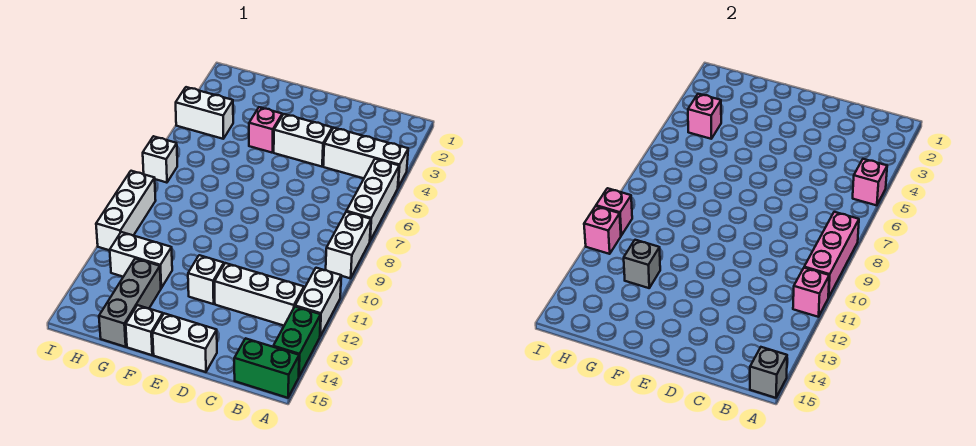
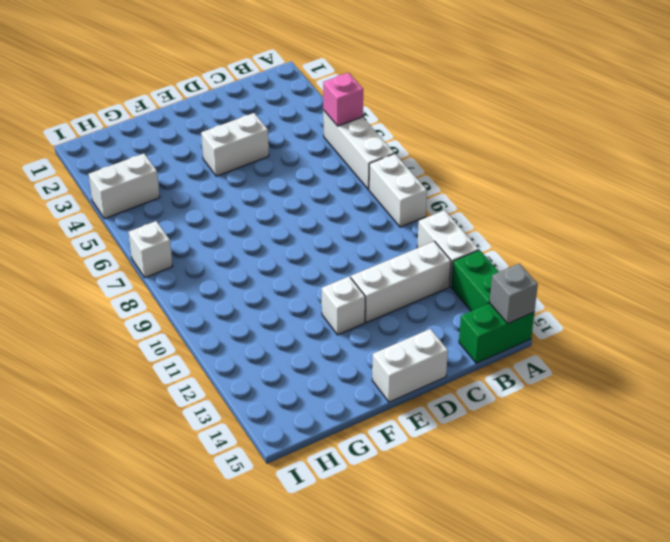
none -> white 1x3 brick [323,128,408,187]
none -> pink 1x1 brick [249,107,282,153]
none -> white 1x1 brick [126,305,163,355]

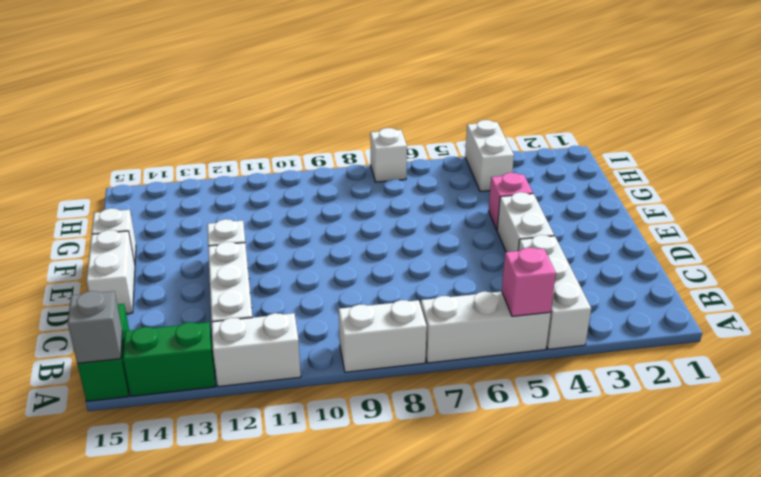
none -> white 1x2 brick [110,232,172,288]
none -> grey 1x3 brick [99,259,161,347]
none -> white 1x3 brick [96,171,156,250]

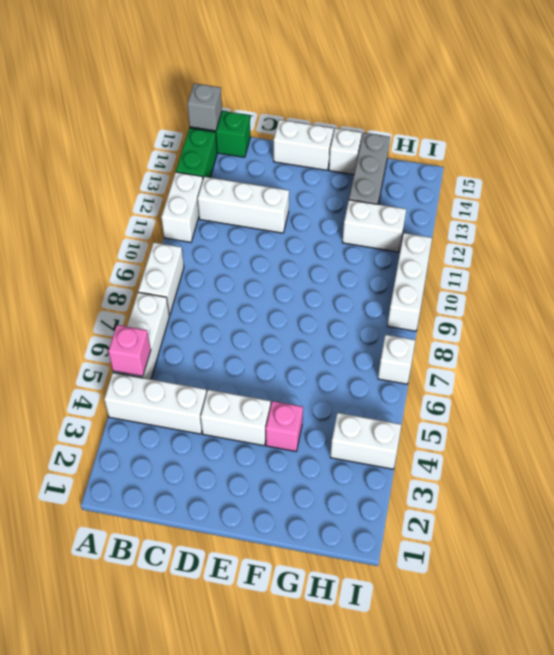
none -> white 1x1 brick [188,255,224,304]
none -> pink 1x3 brick [804,212,859,297]
none -> pink 1x1 brick [793,268,829,317]

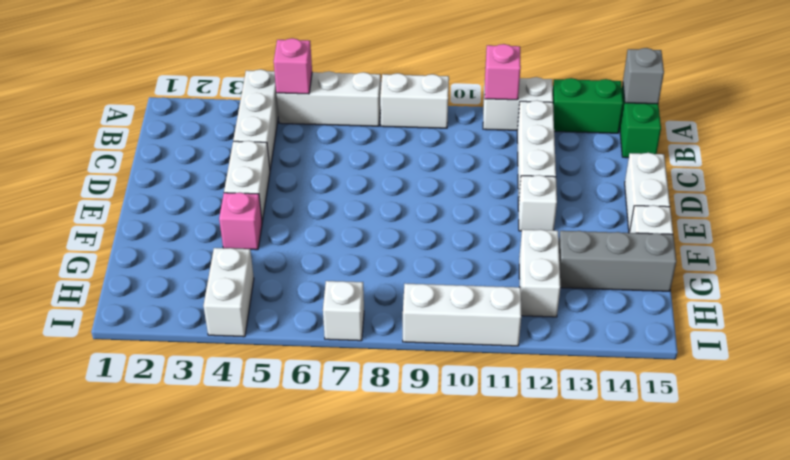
none -> pink 1x3 brick [804,212,859,297]
none -> grey 1x1 brick [624,240,660,288]
none -> pink 1x1 brick [688,94,721,139]

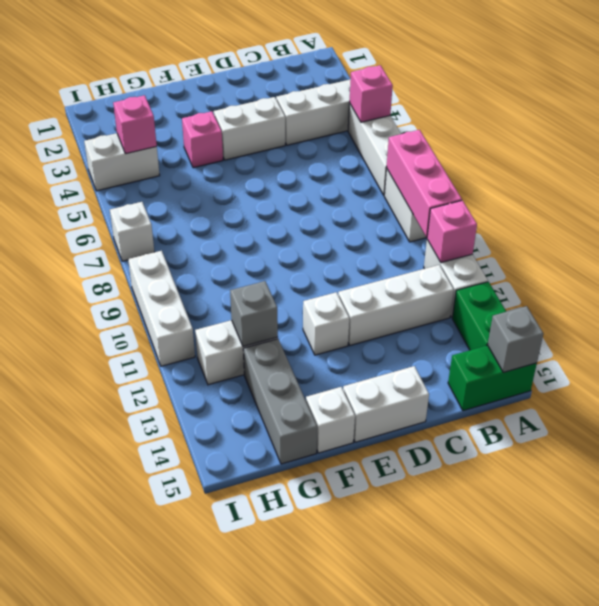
none -> pink 1x1 brick [596,188,632,235]
none -> pink 1x1 brick [584,206,621,254]

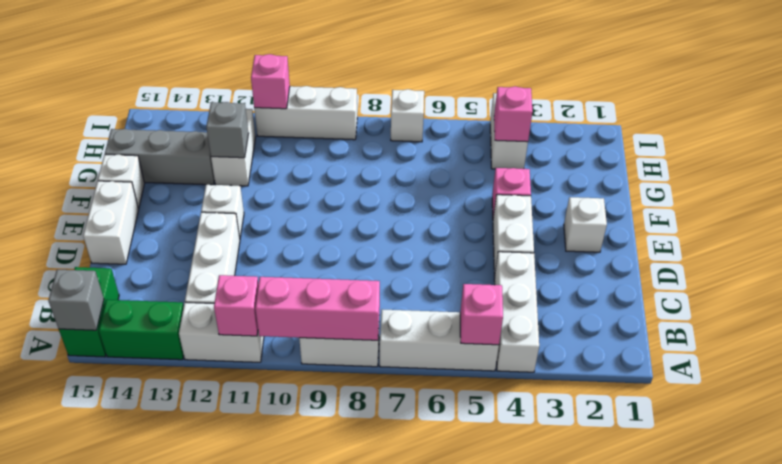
white 1x1 brick [564,197,607,252] -> none
none -> pink 1x1 brick [596,188,632,235]

